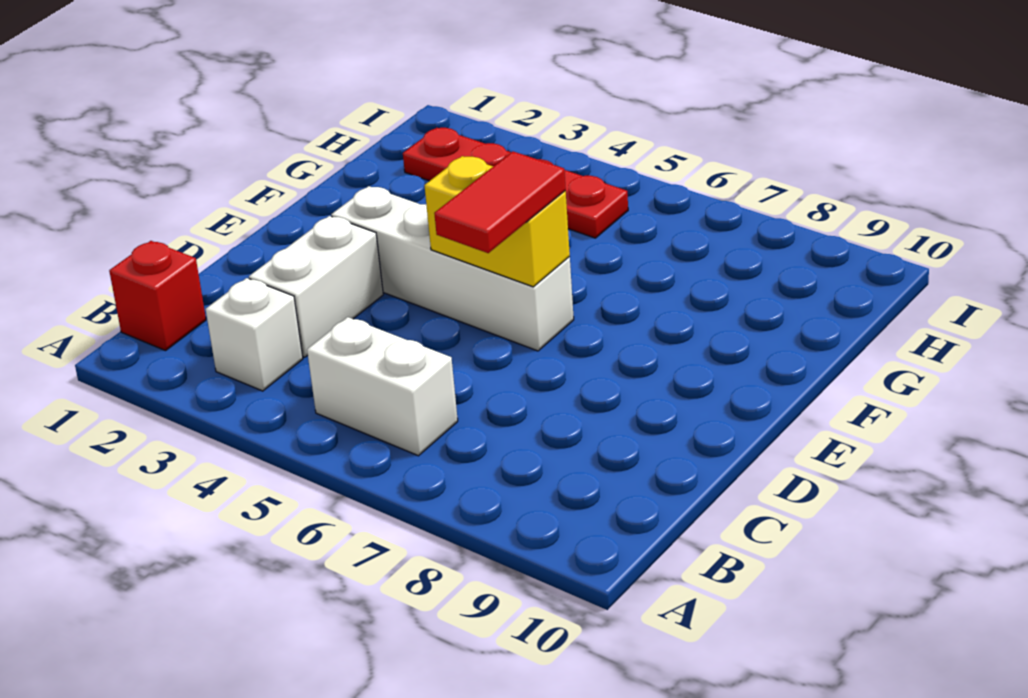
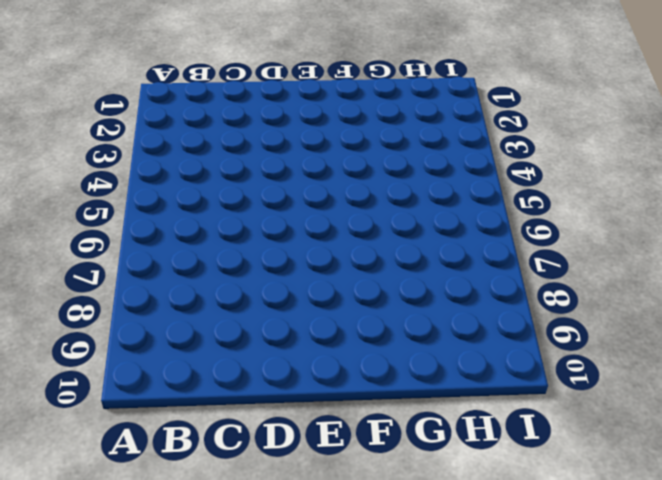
none -> red 1x1 brick [109,241,206,351]
none -> white 1x1 brick [206,278,303,391]

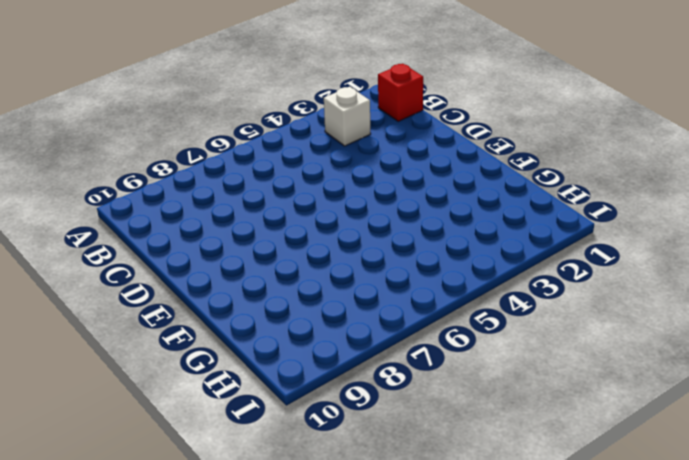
none -> white 1x2 brick [307,317,458,456]
none -> white 1x2 brick [249,216,383,357]

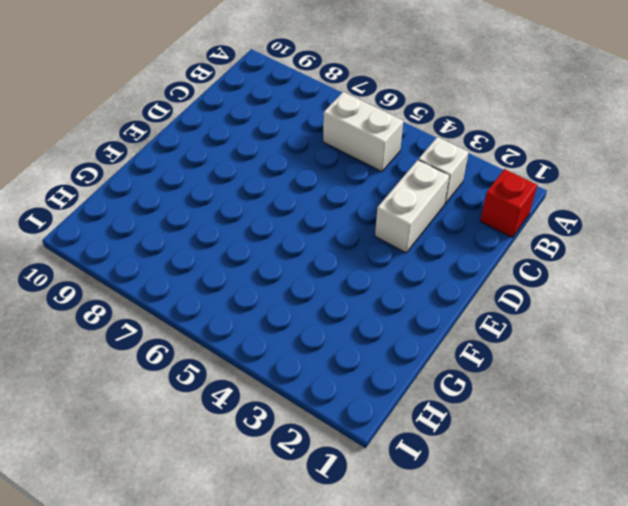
none -> white 1x4 brick [331,186,574,351]
none -> red 1x4 plate [403,128,628,238]

